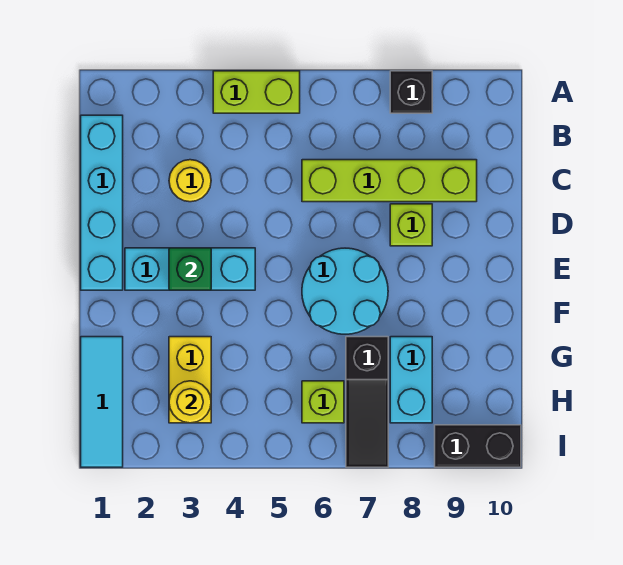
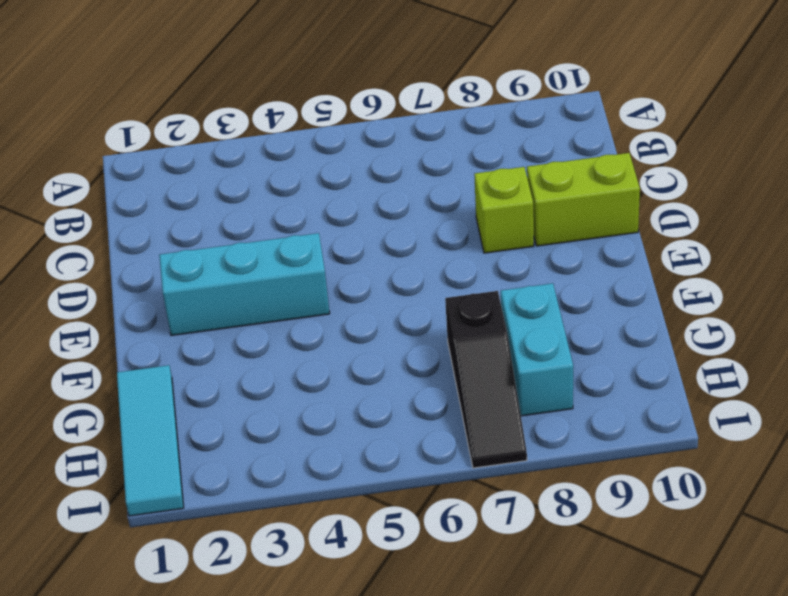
lime 1x2 brick [527,153,640,246] -> lime 1x2 brick moved to [213,71,300,113]
none -> black 1x1 brick [390,71,432,113]
none -> cyan 1x4 brick [81,115,123,290]
none -> yellow 1x1 round brick [169,160,211,202]

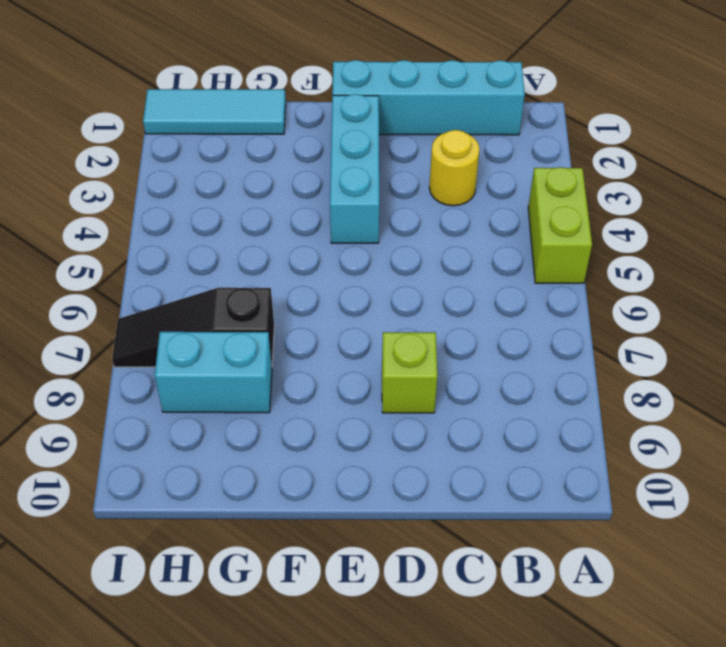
none -> black 1x1 brick [390,71,432,113]
none -> lime 1x4 brick [302,160,477,202]
none -> cyan 2x2 round brick [302,248,388,334]

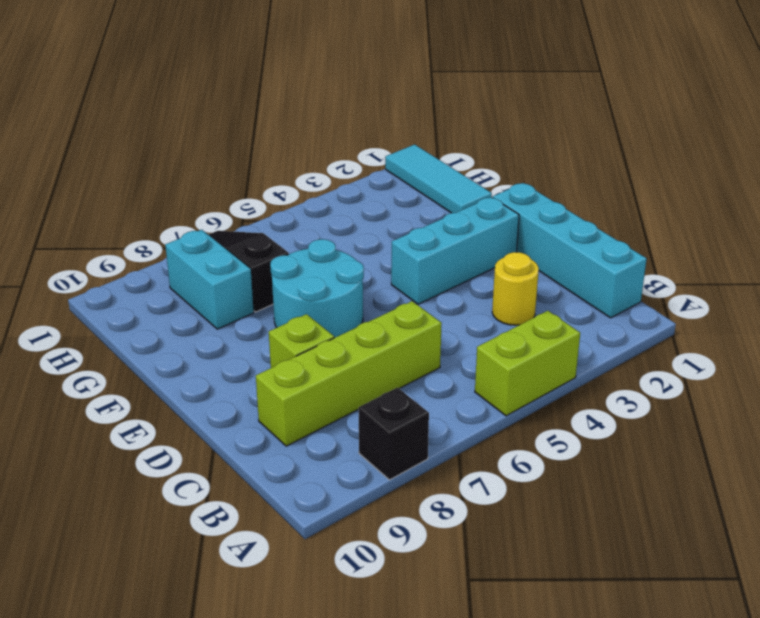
none -> yellow 1x2 brick [169,337,211,423]
none -> lime 1x1 brick [302,381,344,423]
none -> black 1x2 brick [435,425,521,467]

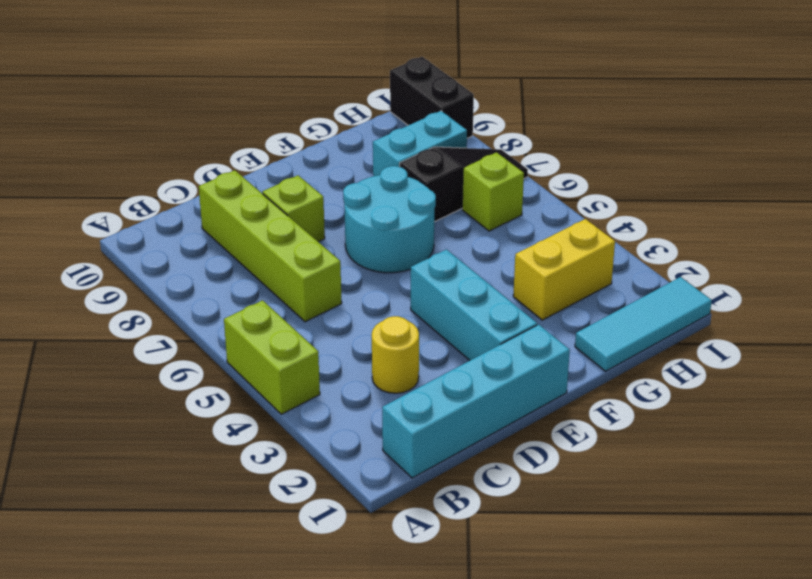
none -> black 1x1 brick [390,71,432,113]
none -> green 1x1 brick [169,248,211,290]
none -> yellow 1x1 round brick [169,381,211,423]

